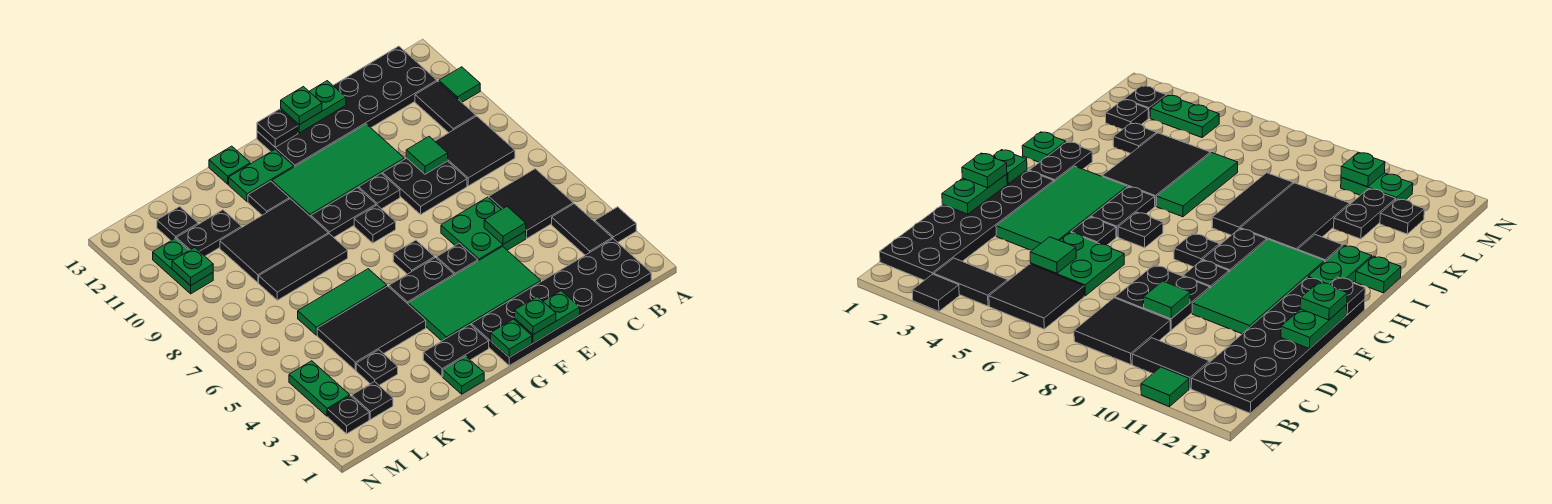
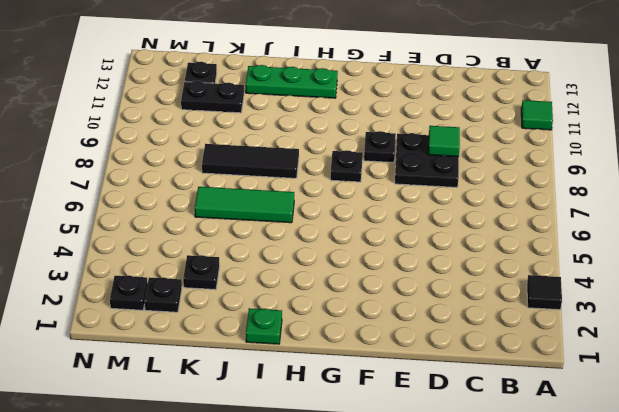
green 1x3 plate [246,65,338,98] -> green 1x2 plate [229,150,294,202]
none -> black 2x6 plate [471,239,651,365]
none -> black 1x2 tile [552,204,612,255]
none -> black 2x2 tile [489,169,573,238]
none -> black 2x2 tile [435,116,515,186]

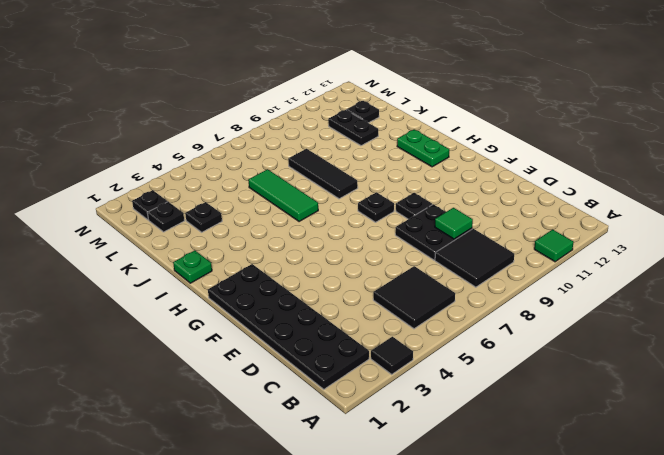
none -> black 1x2 tile [552,204,612,255]
none -> black 1x2 tile [415,81,476,133]
none -> black 2x6 plate [257,46,437,167]
none -> green 2x2 plate [441,197,526,261]

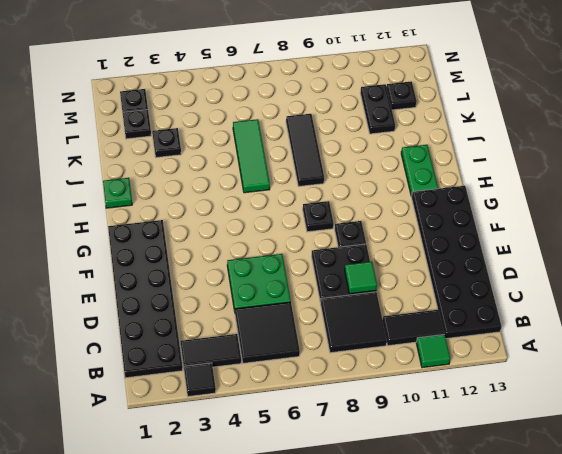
none -> green 2x4 tile [408,246,541,341]
none -> green 2x4 tile [272,124,404,217]
none -> black 1x1 plate [437,243,478,275]
none -> black 1x2 plate [389,258,454,304]

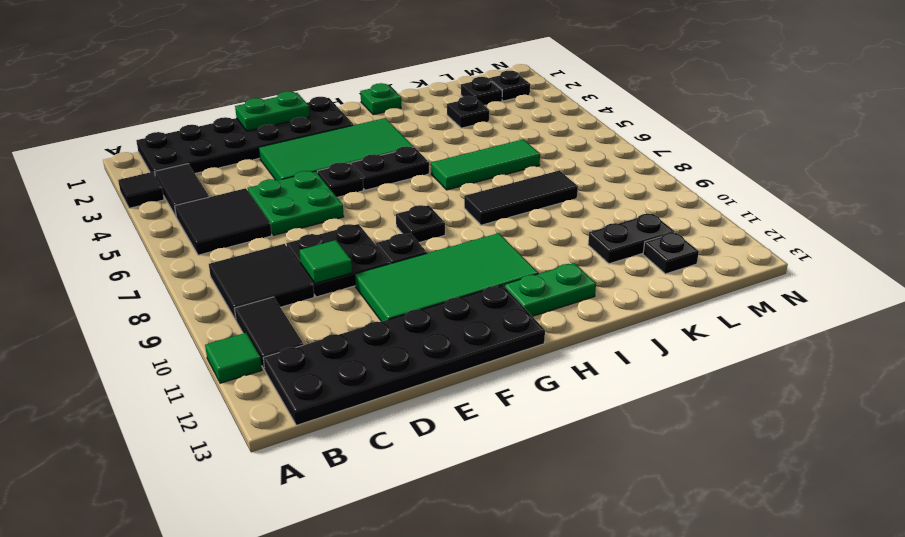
none -> black 1x1 plate [393,240,435,274]
none -> black 1x2 plate [311,188,376,237]
none -> black 1x2 plate [423,325,489,377]
none -> black 2x3 tile [317,286,426,370]

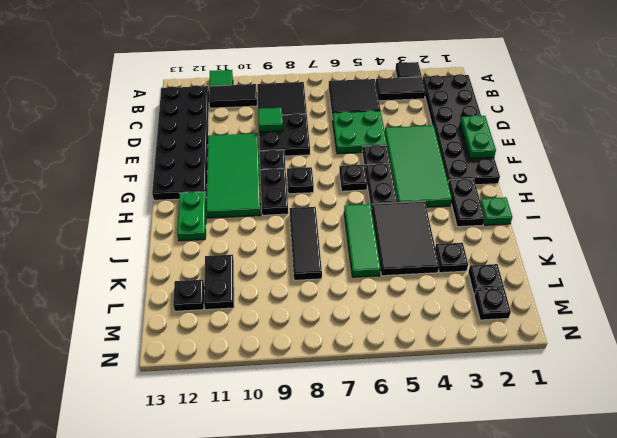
none -> black 2x3 tile [220,199,328,283]
none -> black 1x1 tile [248,181,289,215]
none -> green 1x1 plate [209,146,250,184]
none -> green 1x2 plate [289,361,350,416]

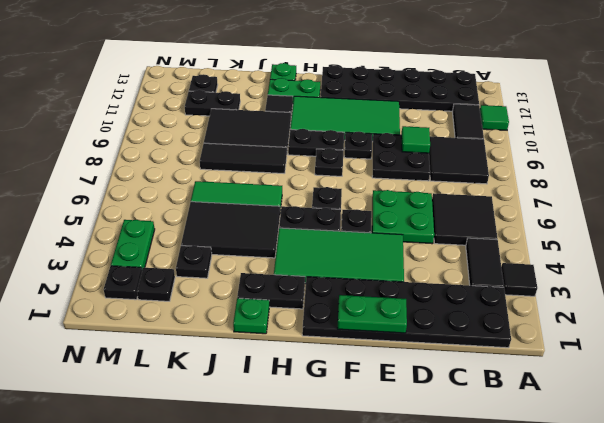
none -> green 1x2 plate [153,238,213,294]
none -> green 1x1 tile [484,207,526,244]
none -> green 1x2 plate [281,81,346,133]
none -> green 1x1 plate [491,319,532,357]

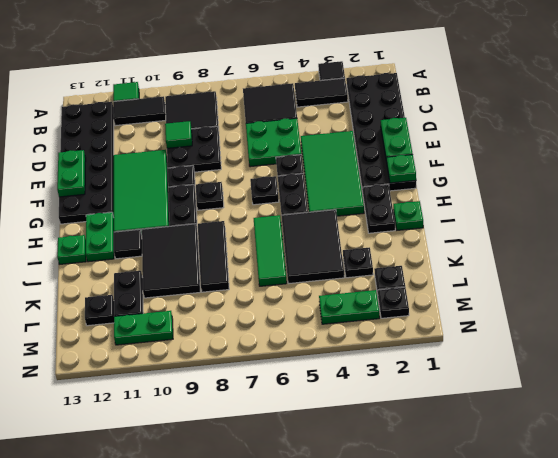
none -> green 1x1 tile [484,207,526,244]
none -> black 1x1 plate [257,109,298,147]
none -> green 1x1 plate [172,248,213,286]
none -> green 1x1 plate [515,297,556,335]

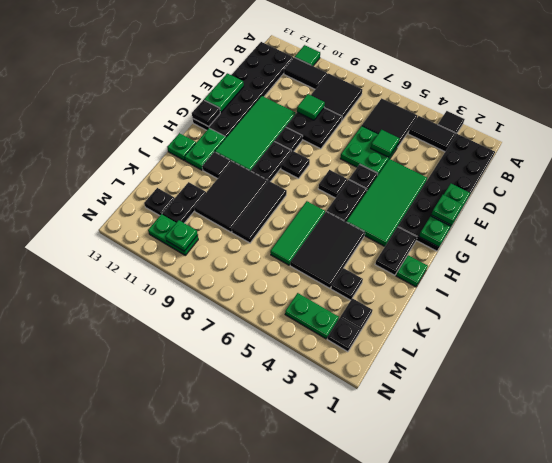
none -> green 1x1 plate [281,87,322,125]

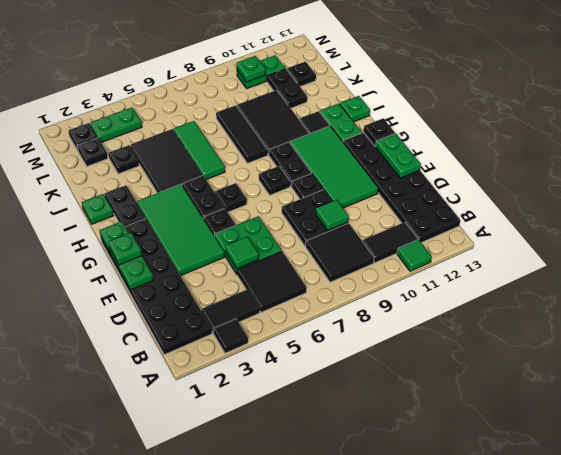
none -> green 1x1 plate [281,87,322,125]

